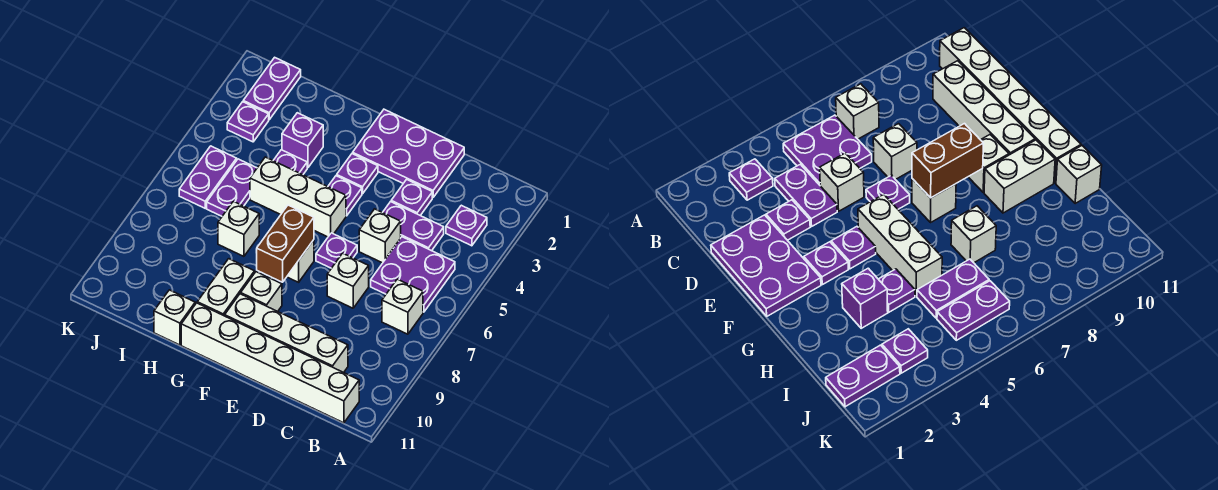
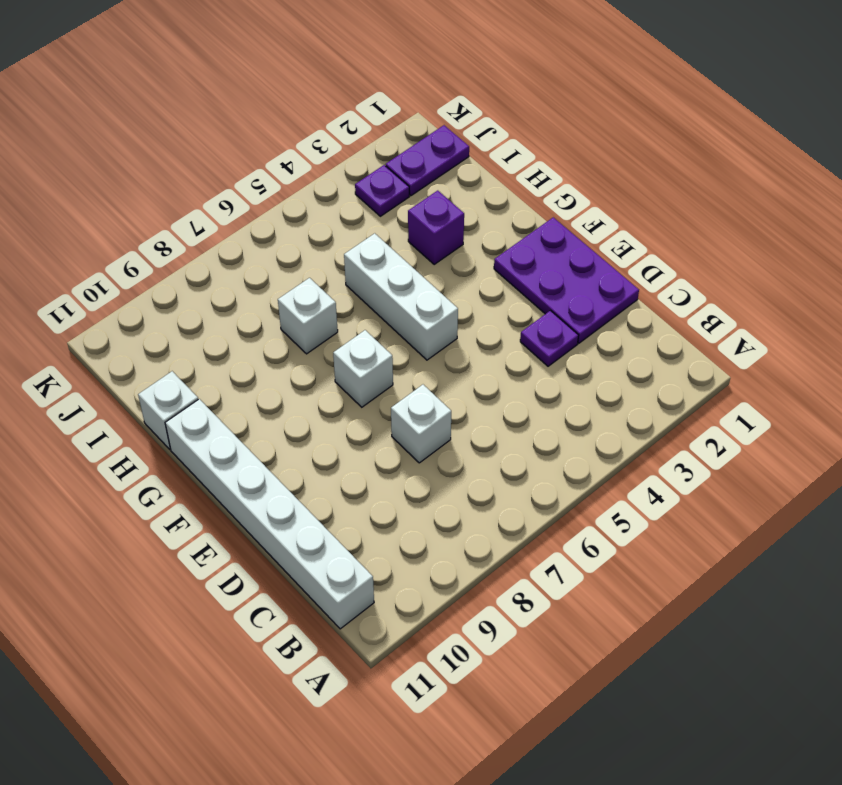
none -> purple 1x1 plate [446,205,487,246]
none -> purple 2x2 plate [371,237,455,312]
none -> white 1x1 brick [382,279,423,334]

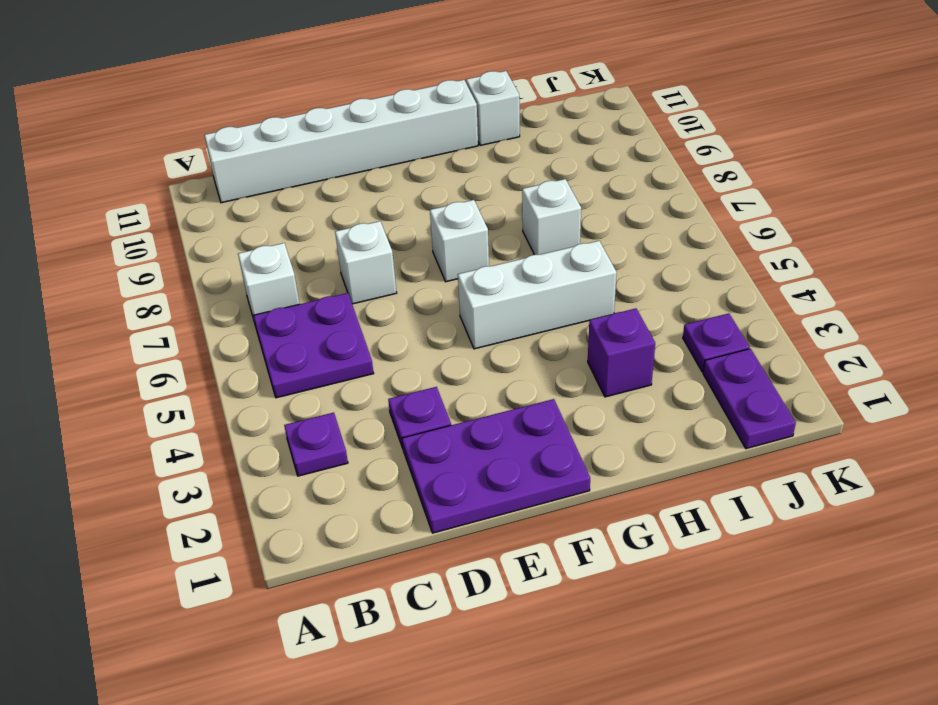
none -> purple 1x2 plate [383,202,444,251]
none -> white 1x4 brick [225,294,348,373]
none -> white 1x1 brick [359,209,401,263]

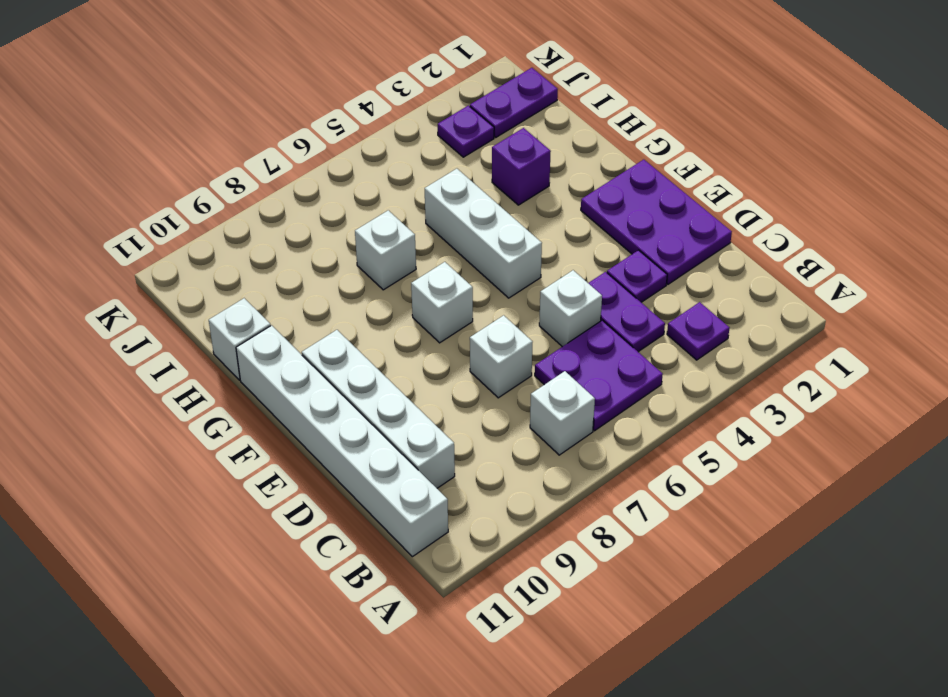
none -> purple 1x1 plate [316,233,357,268]
none -> purple 1x1 plate [337,154,378,194]
none -> purple 1x1 plate [328,176,362,216]

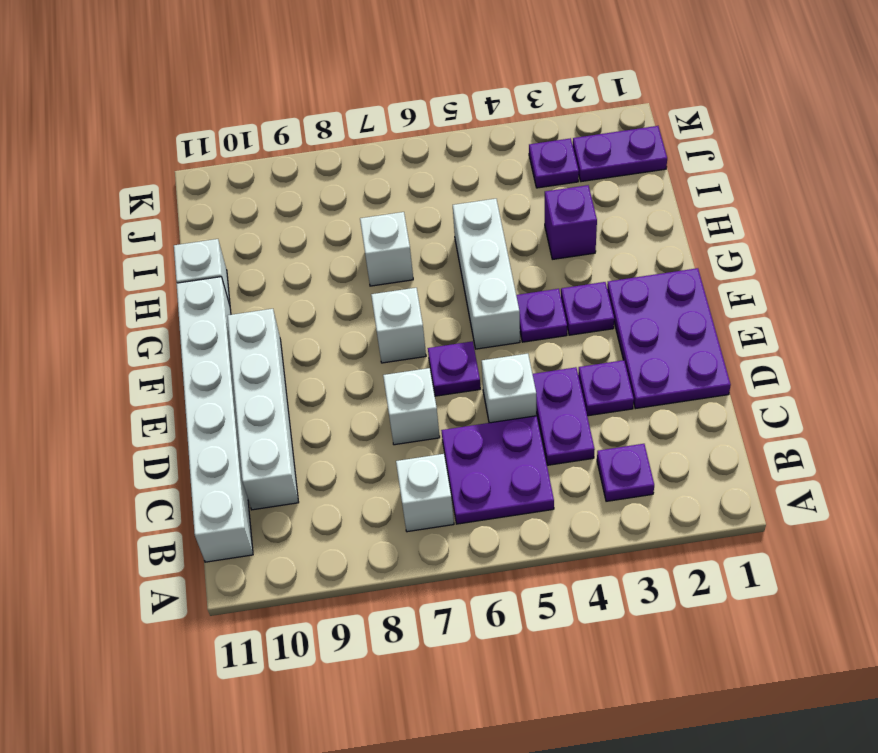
none -> white 1x1 brick [241,272,282,311]
none -> white 1x2 brick [197,259,255,316]
none -> purple 1x1 plate [273,150,307,175]

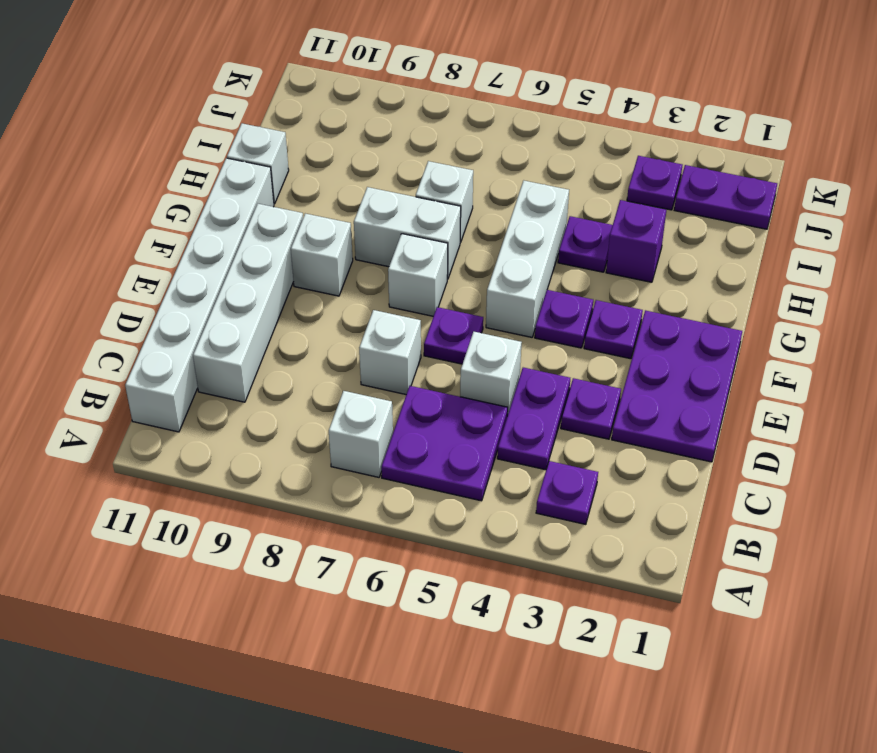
white 1x2 brick [354,187,461,279] -> white 1x2 brick moved to [197,259,255,316]
none -> purple 1x2 plate [207,159,257,216]
none -> purple 1x2 plate [179,146,237,208]
none -> brown 1x2 brick [256,205,314,282]

